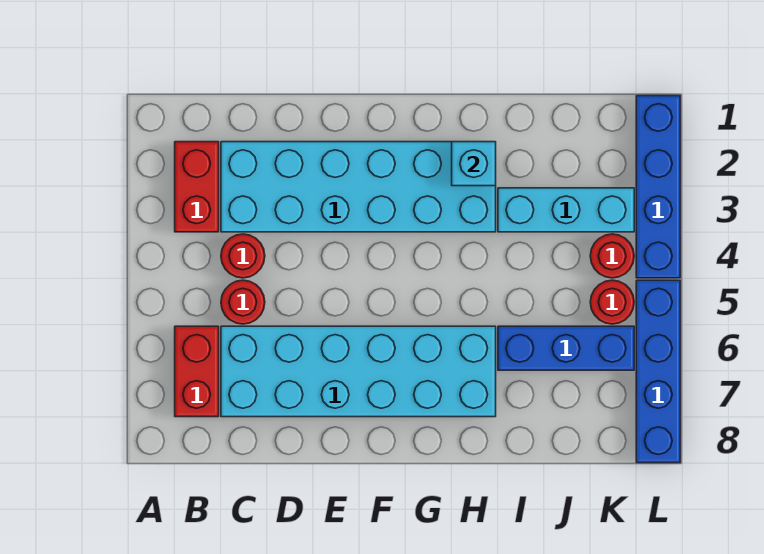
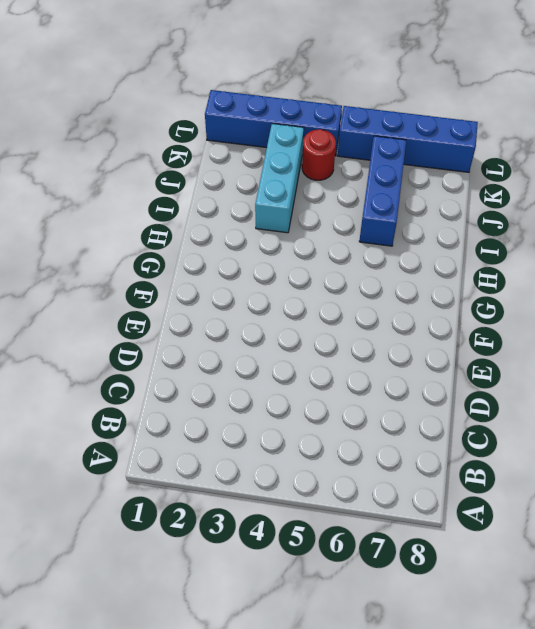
none -> red 1x2 brick [175,142,219,232]
none -> red 1x2 brick [175,326,219,417]
none -> cyan 2x6 brick [221,142,496,232]

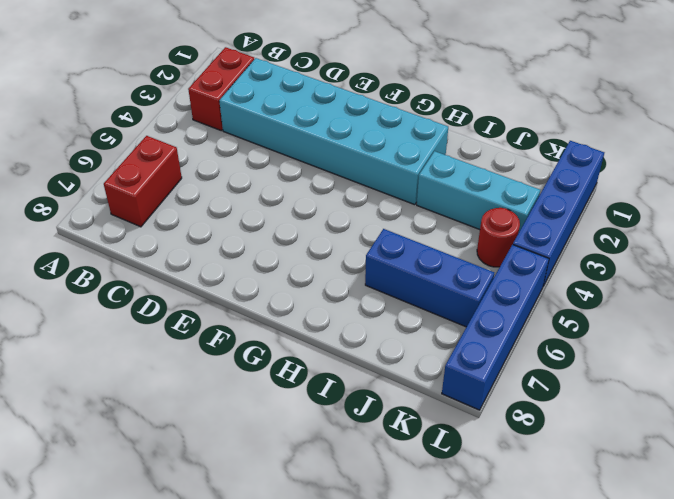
none -> red 1x1 round brick [221,234,265,278]
none -> red 1x1 round brick [221,280,265,324]
none -> cyan 2x6 brick [221,326,496,417]

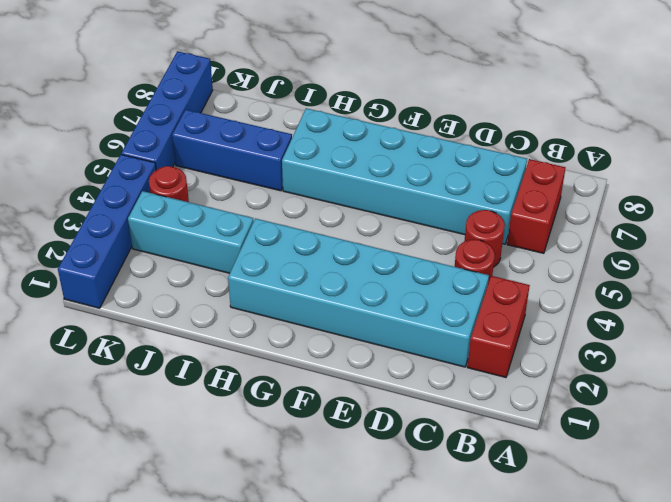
none -> red 1x1 round brick [590,280,634,324]
none -> cyan 1x1 brick [452,142,496,186]

